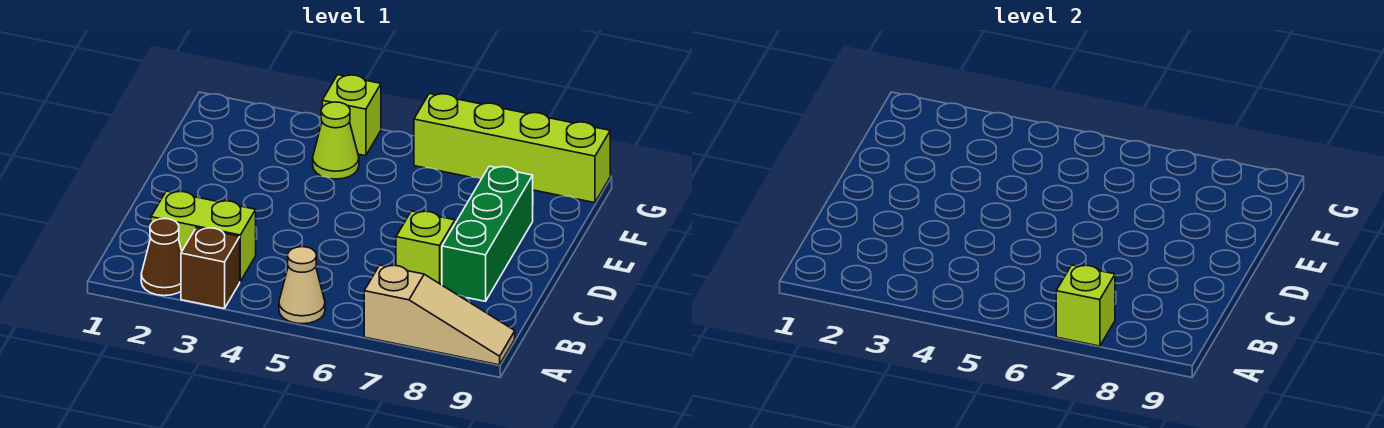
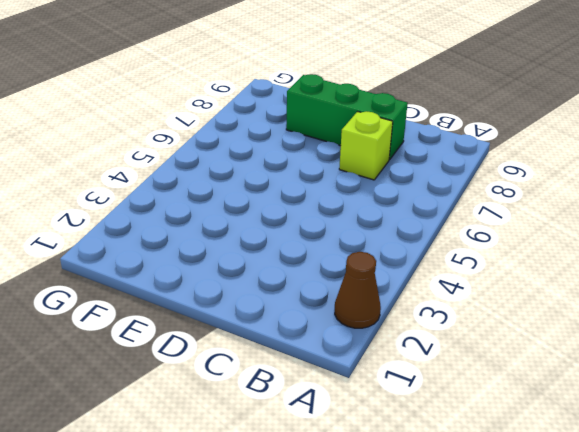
none -> brown 1x1 brick [181,228,240,309]
none -> tan 1x1 cone [279,247,325,324]

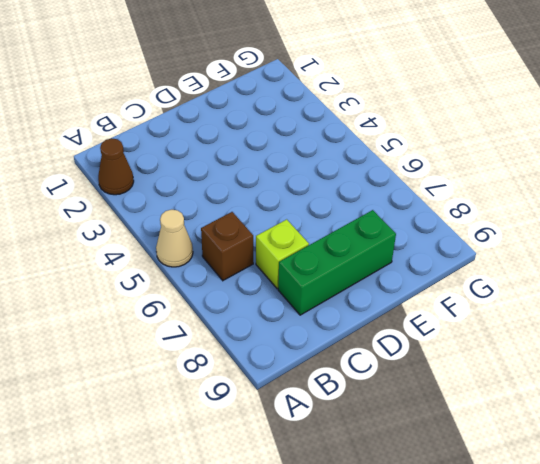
brown 1x1 brick [201,212,253,280] -> brown 1x1 brick moved to [181,228,240,309]
none -> tan 1x3 slope [364,265,515,365]
none -> lime 1x2 brick [151,191,256,281]

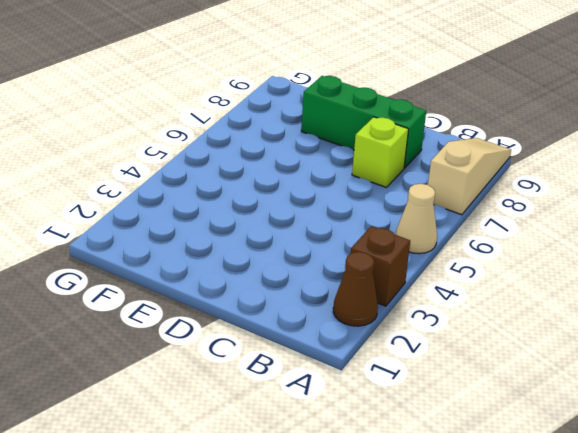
none -> lime 1x2 brick [151,191,256,281]
none -> lime 1x1 cone [313,102,359,179]

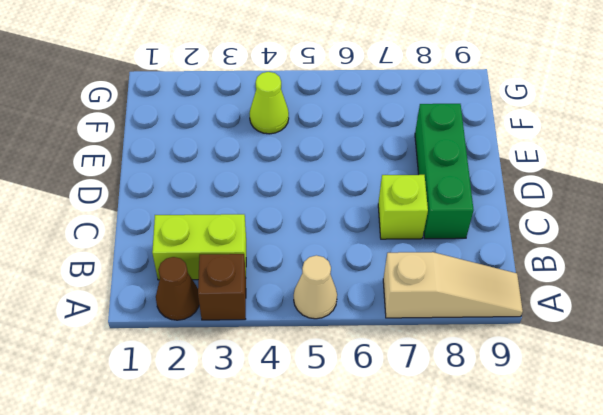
none -> lime 1x1 brick [322,75,381,156]
none -> lime 1x4 brick [414,93,610,203]

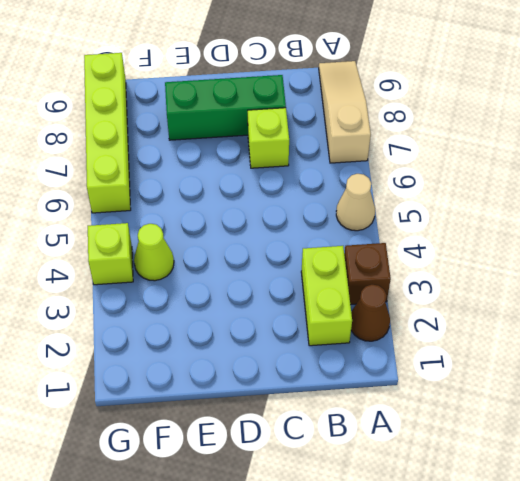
none -> lime 1x1 brick [1056,265,1115,346]

